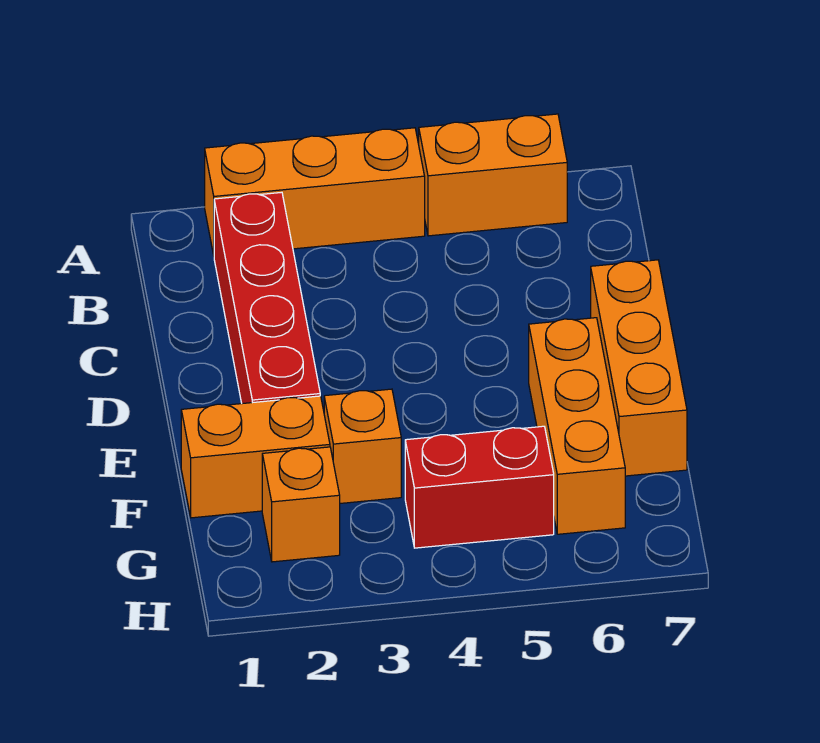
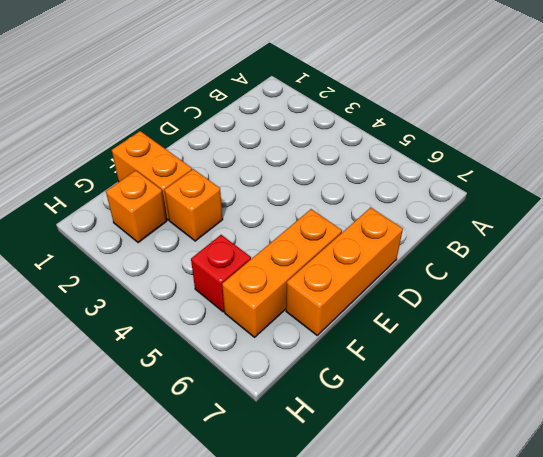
red 1x1 brick [191,235,251,312] -> red 1x2 brick [405,426,554,548]
none -> orange 1x3 brick [205,128,425,255]
none -> orange 1x2 brick [419,114,567,236]

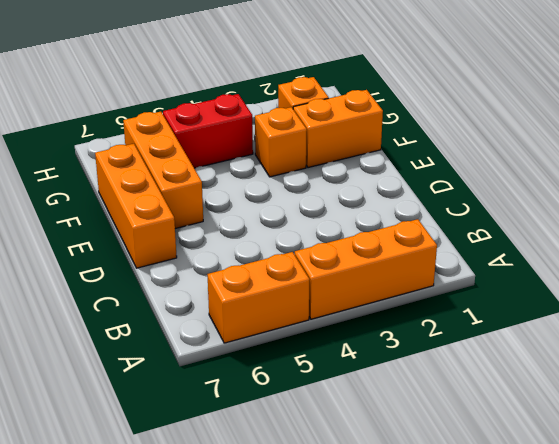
none -> red 1x4 brick [214,192,320,404]

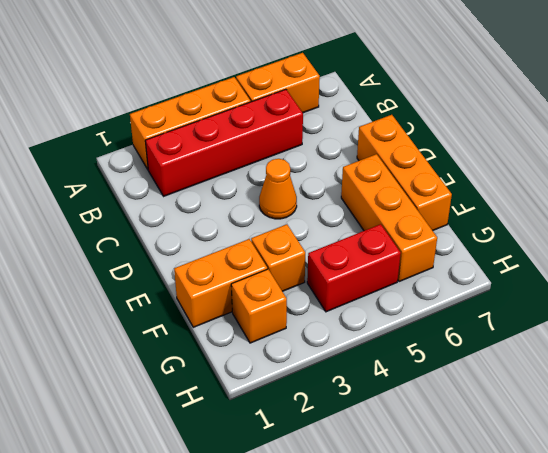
red 1x4 brick [145,89,303,196] -> red 1x4 brick turned to [214,192,320,404]
orange 1x1 cone [259,159,297,219] -> none

